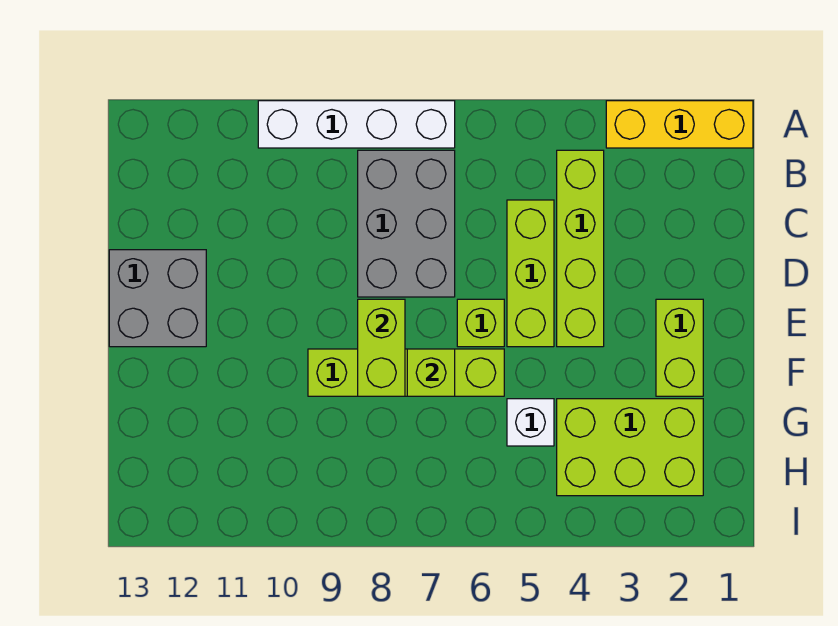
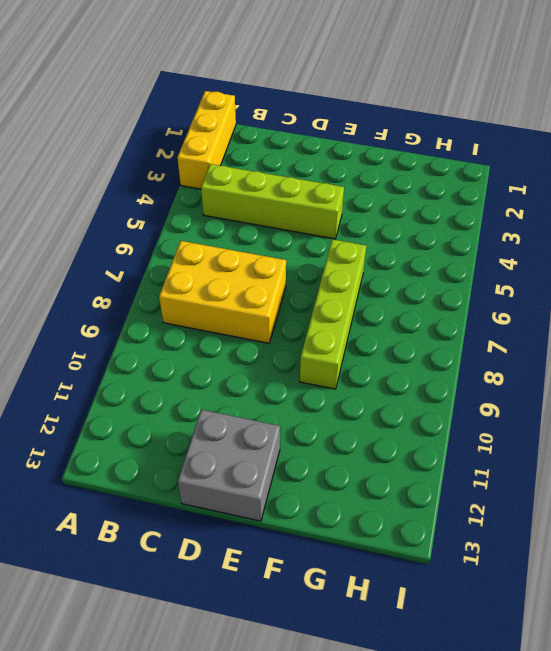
yellow 2x3 brick [159,241,286,343] -> grey 2x3 brick [358,150,455,297]
none -> white 1x4 brick [258,101,455,148]
none -> lime 1x3 brick [507,200,554,347]
none -> lime 1x2 brick [656,299,703,396]

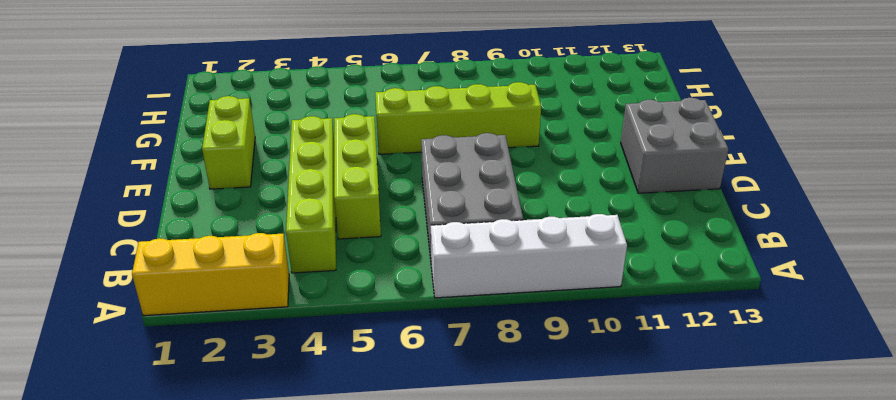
none -> lime 1x1 brick [457,299,504,347]
none -> lime 2x3 brick [557,399,703,496]
none -> white 1x1 brick [507,399,554,446]

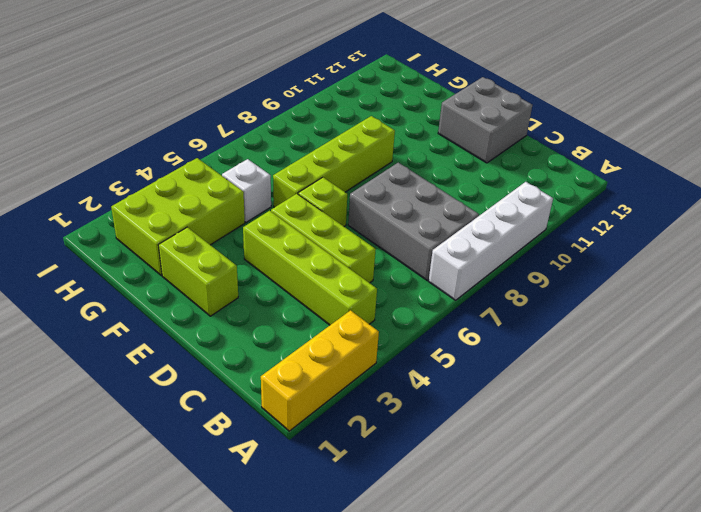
none -> lime 1x2 brick [358,299,405,396]
none -> lime 1x1 brick [407,349,455,396]

